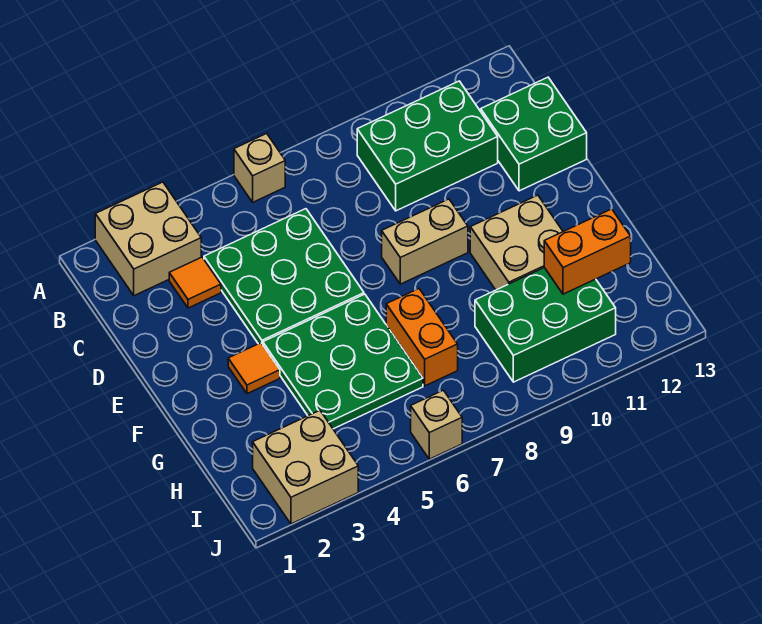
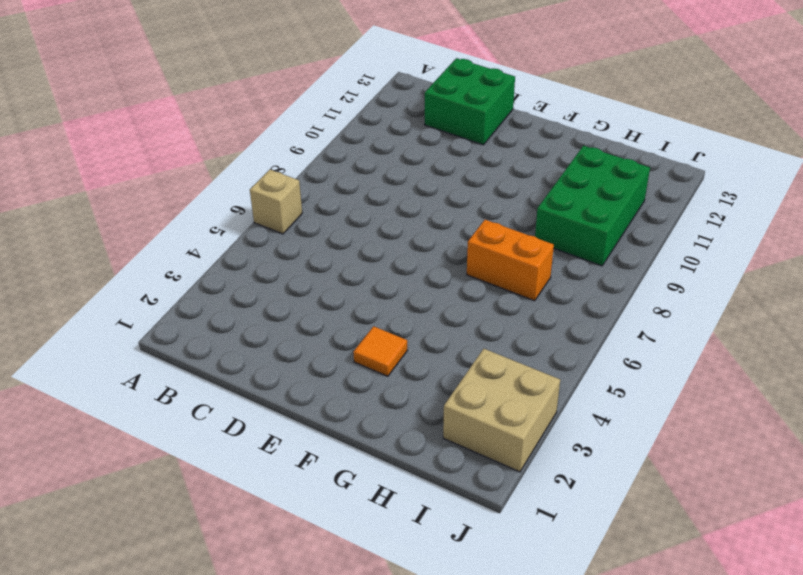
none -> tan 2x2 brick [95,182,201,296]
none -> green 2x3 brick [357,81,498,211]
none -> orange 1x1 tile [169,257,221,308]

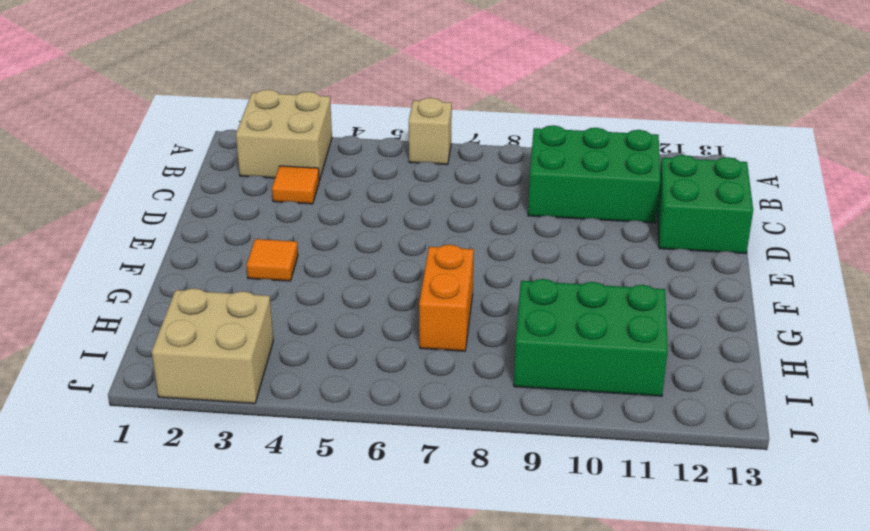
none -> green 3x3 plate [204,209,364,344]
none -> tan 1x2 brick [382,199,468,284]
none -> green 3x3 plate [263,294,423,429]

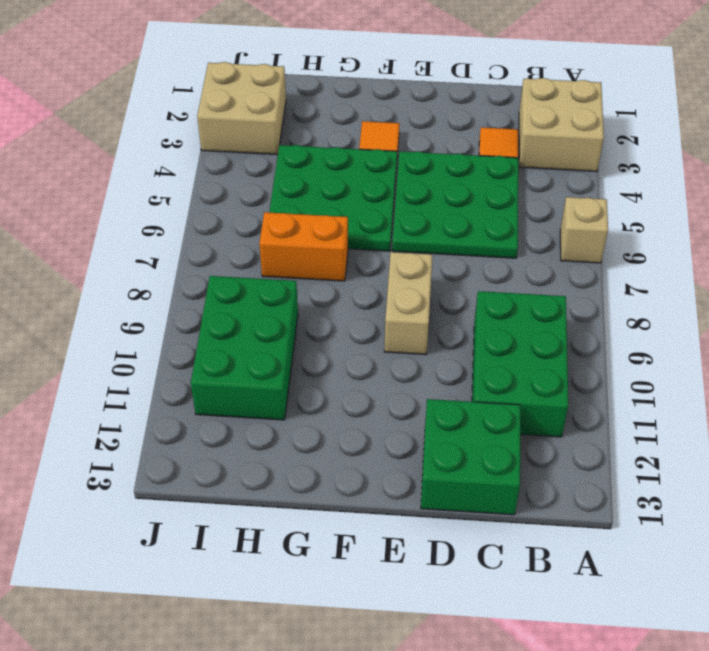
none -> tan 2x2 brick [470,195,563,290]
none -> tan 1x1 brick [411,390,462,459]
none -> orange 1x2 brick [544,209,631,294]

